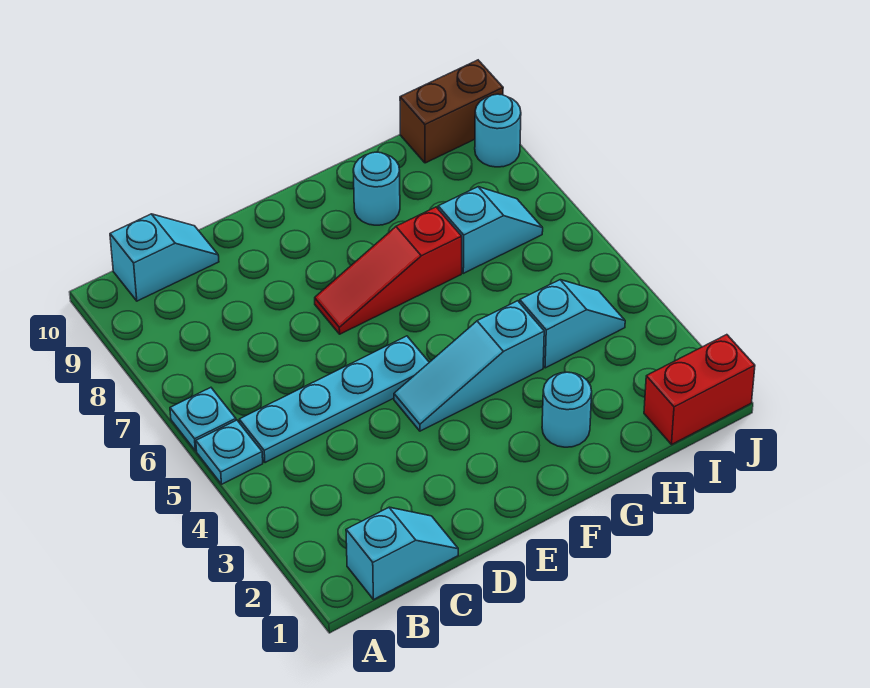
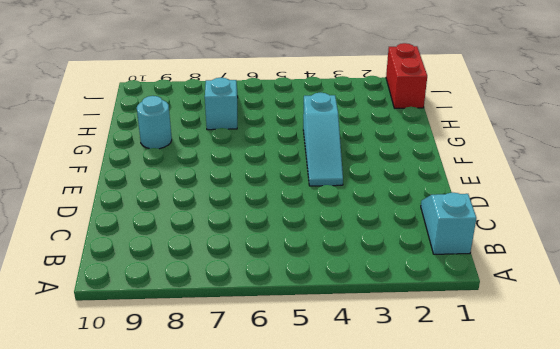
none -> cyan 1x1 plate [196,420,263,484]
none -> cyan 1x1 plate [170,388,236,451]
none -> cyan 1x4 plate [239,336,429,463]

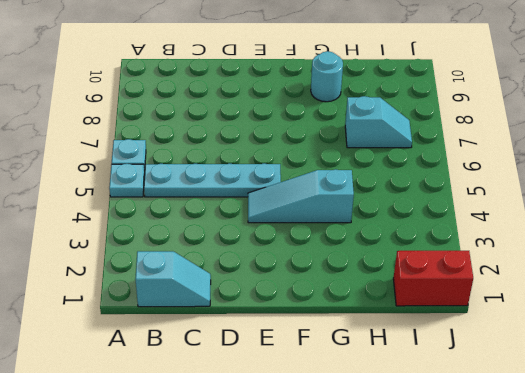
none -> cyan 1x2 slope [110,214,219,301]
none -> red 1x3 slope [315,207,462,334]
none -> cyan 1x1 round brick [542,372,592,447]

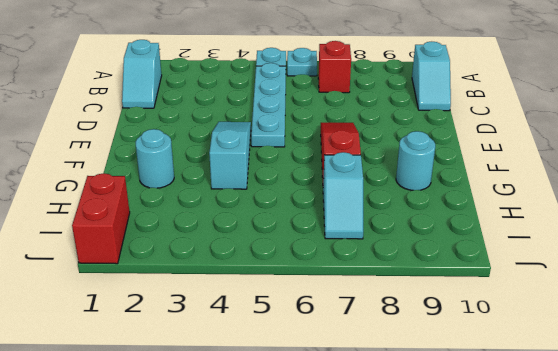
red 1x1 brick [318,41,351,93] -> none
none -> cyan 1x2 slope [520,280,625,368]
none -> brown 1x2 brick [400,60,503,163]
none -> cyan 1x1 round brick [475,94,521,167]

